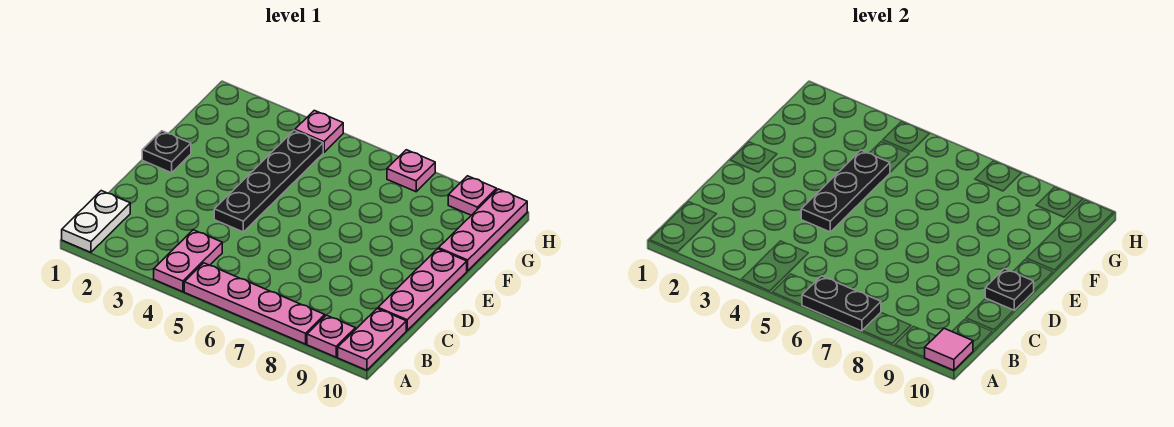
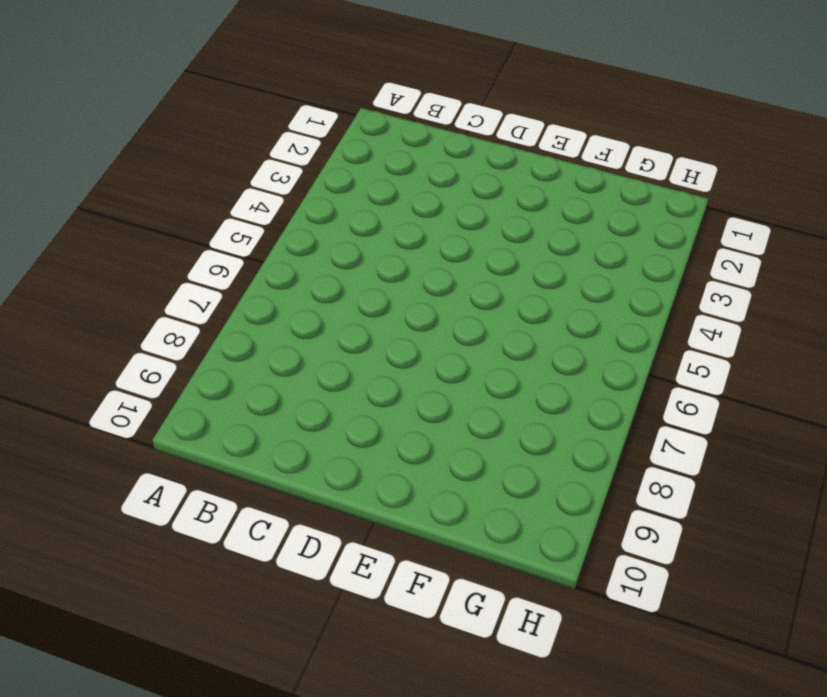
none -> white 1x2 plate [62,191,130,252]
none -> pink 1x2 plate [154,230,222,292]
none -> pink 1x4 plate [184,263,325,344]

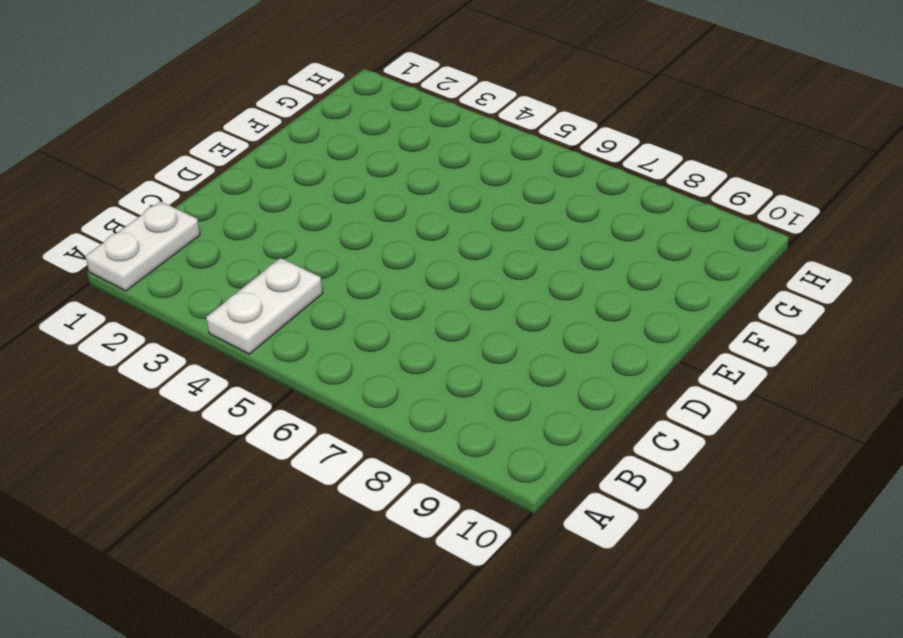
white 1x2 plate [206,258,323,354] -> pink 1x2 plate [154,230,222,292]
none -> pink 1x4 plate [184,263,325,344]
none -> pink 1x1 plate [307,315,355,357]
none -> pink 1x2 plate [338,309,406,370]

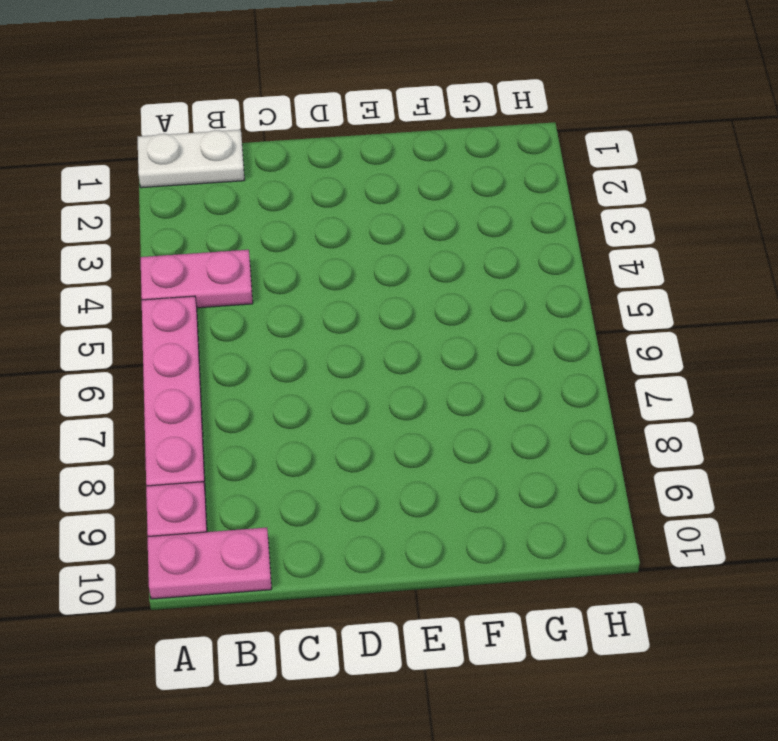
none -> pink 1x3 plate [378,249,467,330]
none -> black 1x4 plate [214,130,323,232]
none -> black 1x1 plate [142,131,191,173]

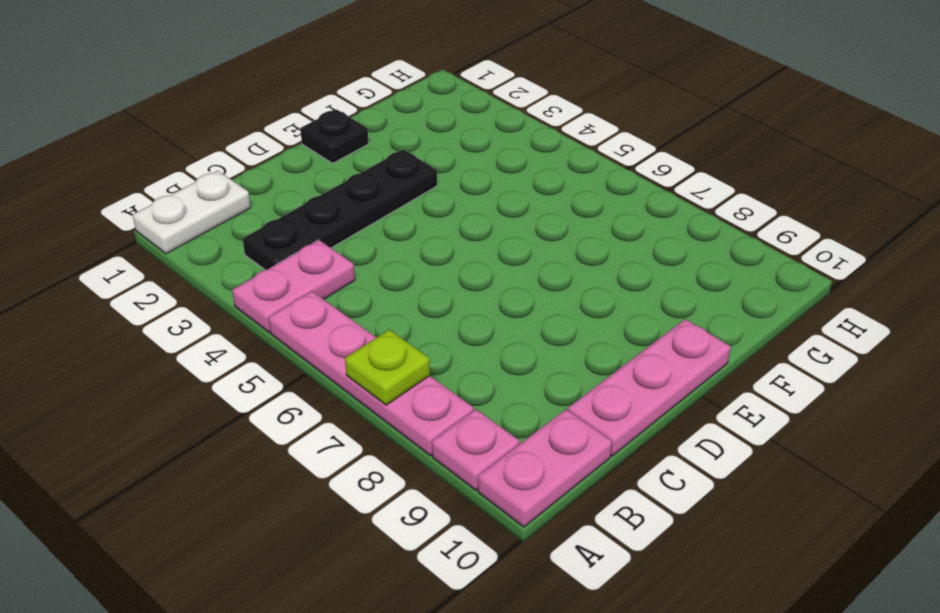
lime 1x1 plate [345,330,430,405] -> black 1x2 plate [802,276,881,331]
black 1x4 plate [243,150,437,270] -> black 1x4 plate moved to [214,130,323,232]
none -> pink 1x3 plate [439,189,527,271]
none -> pink 1x1 plate [295,110,343,152]
none -> pink 1x1 plate [387,150,435,192]

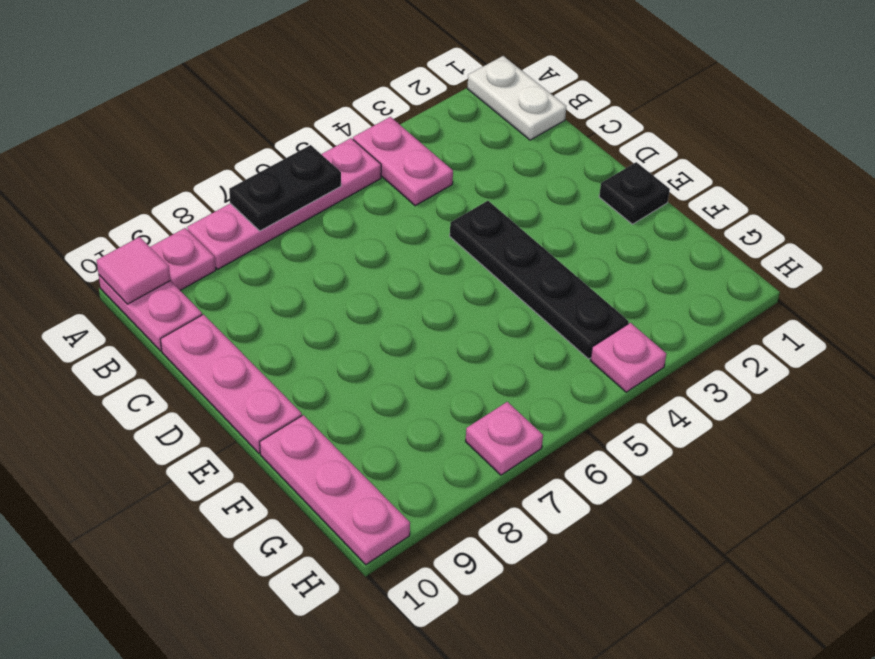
none -> pink 1x1 plate [448,176,497,215]
none -> black 1x3 plate [801,150,890,232]
none -> black 1x1 plate [985,269,1034,310]

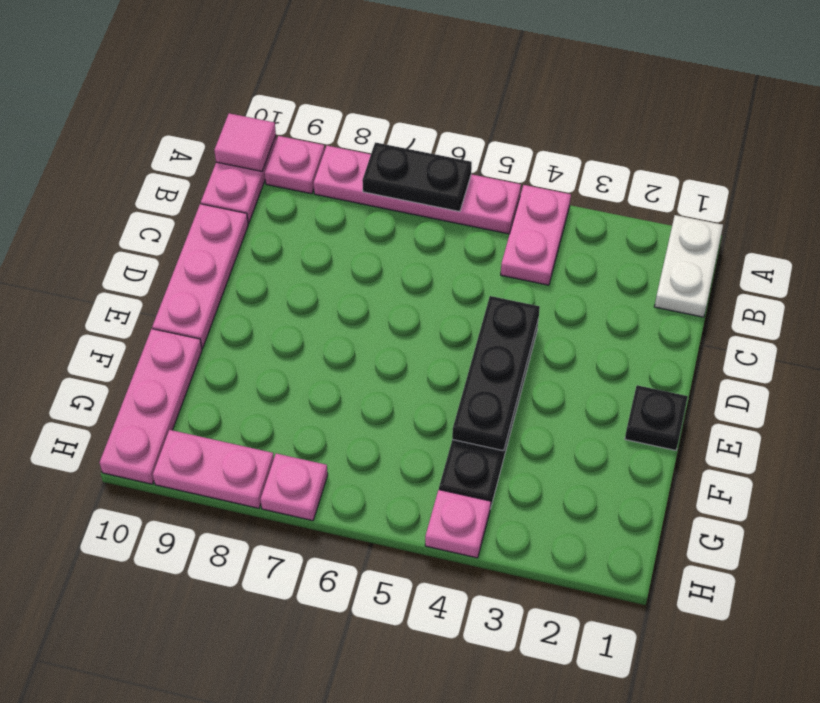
pink 1x2 plate [153,430,274,508] -> pink 1x1 plate [448,176,497,215]
none -> black 1x1 plate [985,269,1034,310]

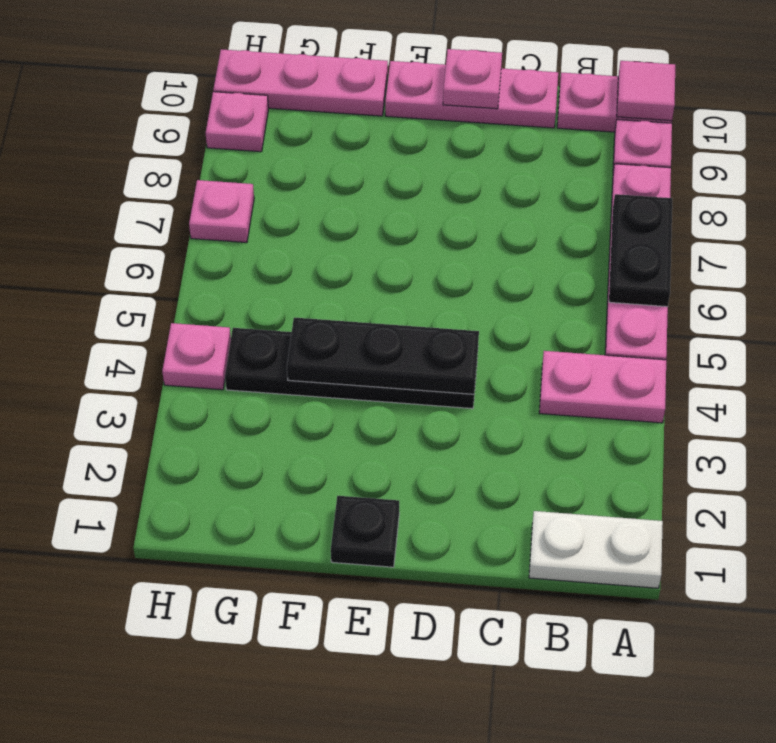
pink 1x1 plate [443,49,502,109] -> black 1x1 plate [985,269,1034,310]

